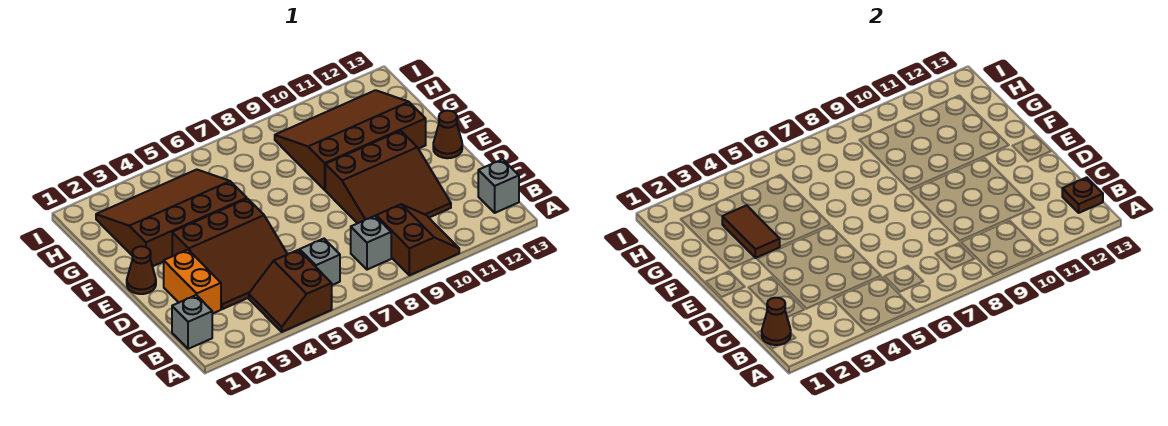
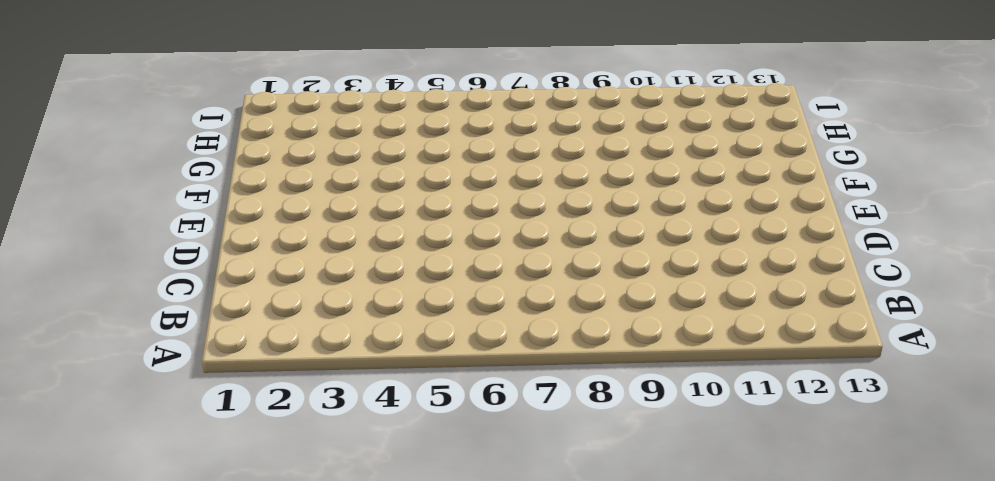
none -> brown 2x2 slope [249,250,332,332]
none -> brown 2x2 slope [376,204,459,275]
none -> grey 1x1 brick [172,295,212,349]

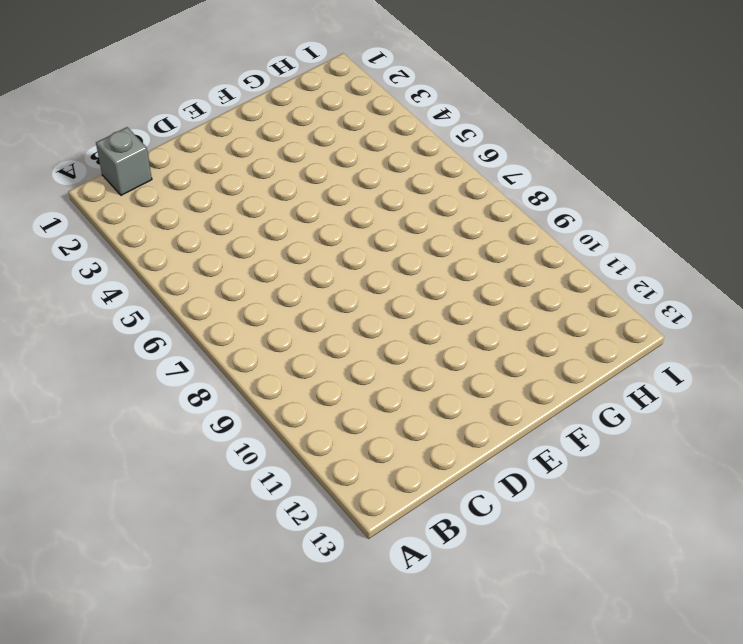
none -> brown 2x2 slope [249,250,332,332]
none -> brown 2x2 slope [376,204,459,275]
none -> grey 1x1 brick [300,239,340,285]

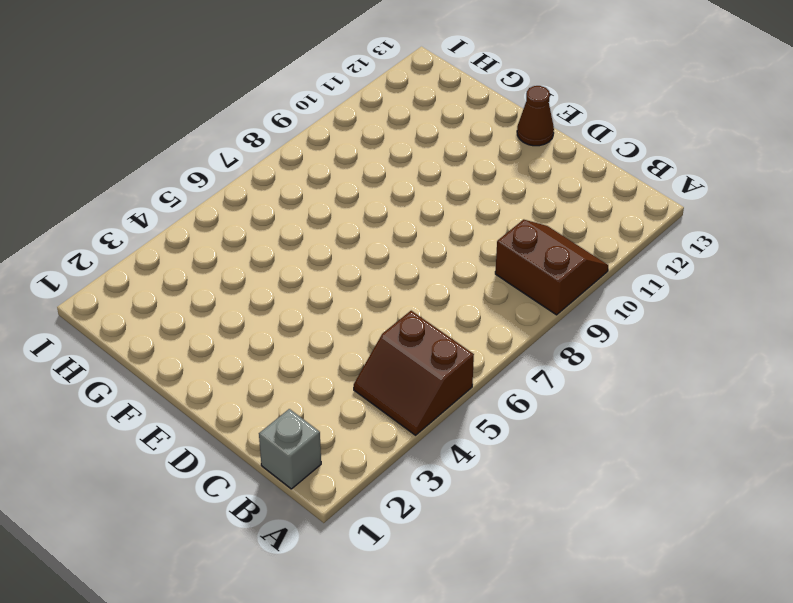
none -> grey 1x1 brick [300,239,340,285]
none -> grey 1x1 brick [351,216,391,270]
none -> grey 1x1 brick [478,159,519,213]

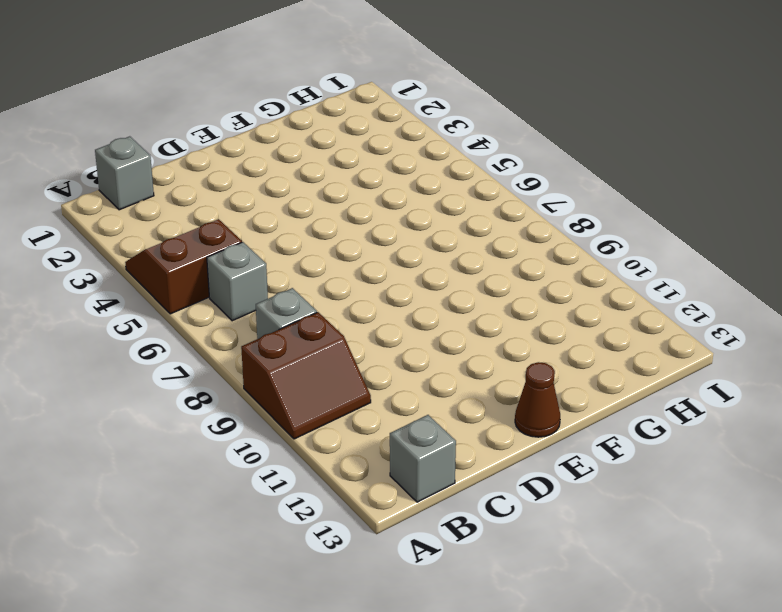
none -> orange 1x2 brick [164,250,221,314]
none -> brown 3x3 slope [172,199,288,309]
none -> brown 3x3 slope [325,131,451,223]

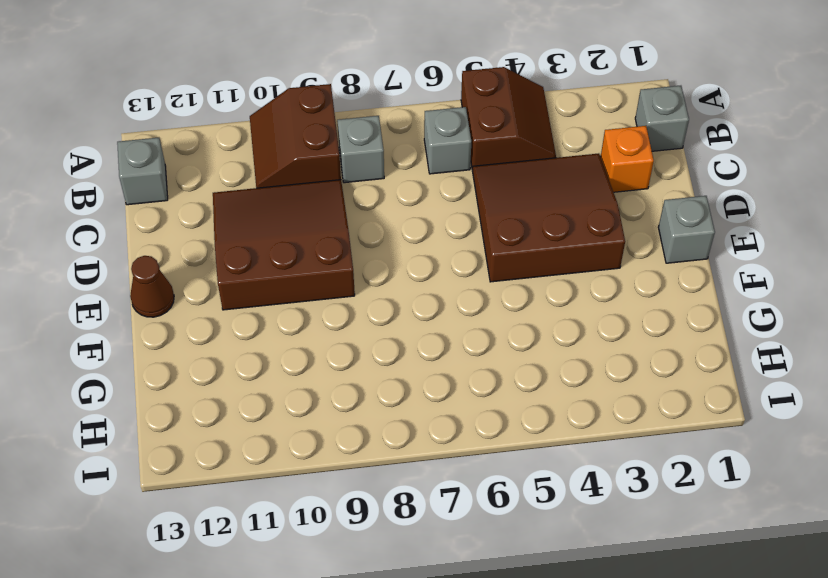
orange 1x1 brick [601,126,654,192] -> orange 1x2 brick [164,250,221,314]
grey 1x1 brick [658,196,715,263] -> brown 1x1 cone [127,246,156,294]
none -> brown 3x4 slope [96,170,247,267]
none -> brown 3x4 slope [275,90,426,190]
none -> brown 1x1 cone [762,298,791,345]

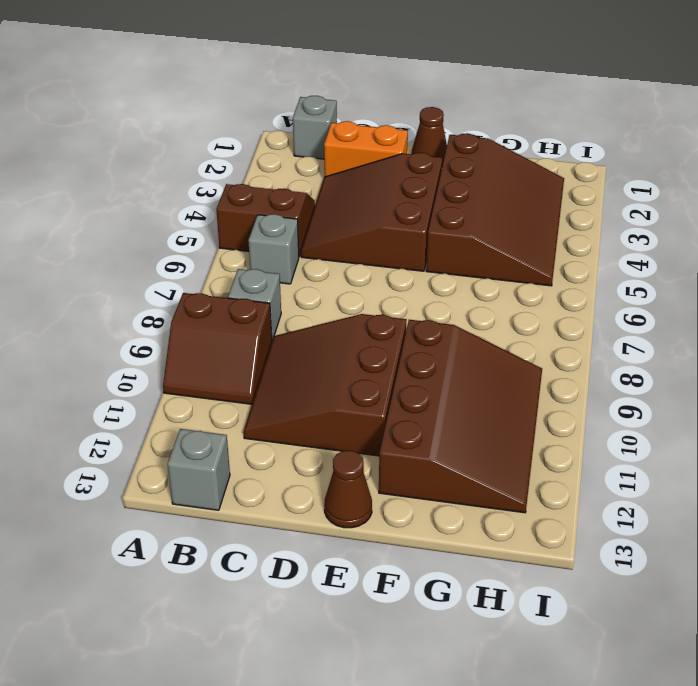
none -> brown 1x1 cone [762,298,791,345]
none -> brown 1x1 plate [1062,177,1103,213]
none -> brown 1x2 tile [722,205,780,258]

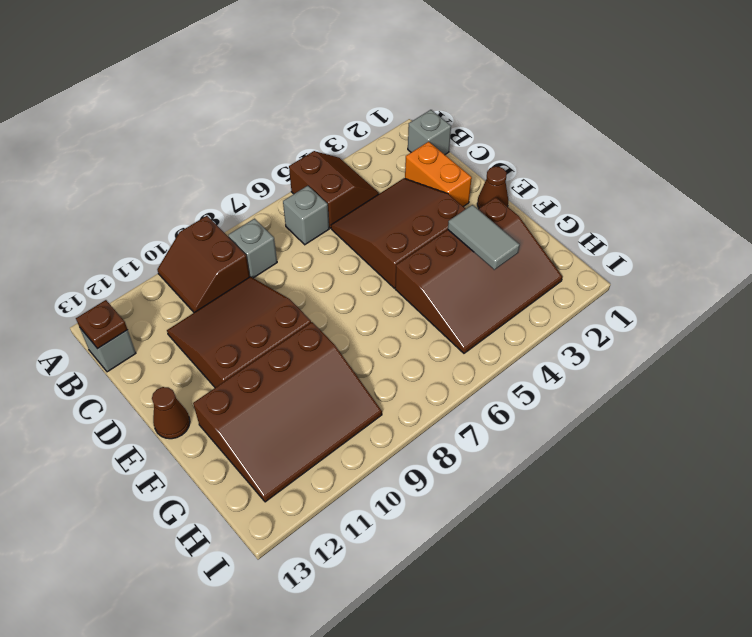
grey 1x2 tile [448,205,520,270] -> brown 1x2 tile [722,205,780,258]
none -> brown 1x1 cone [762,298,791,345]

